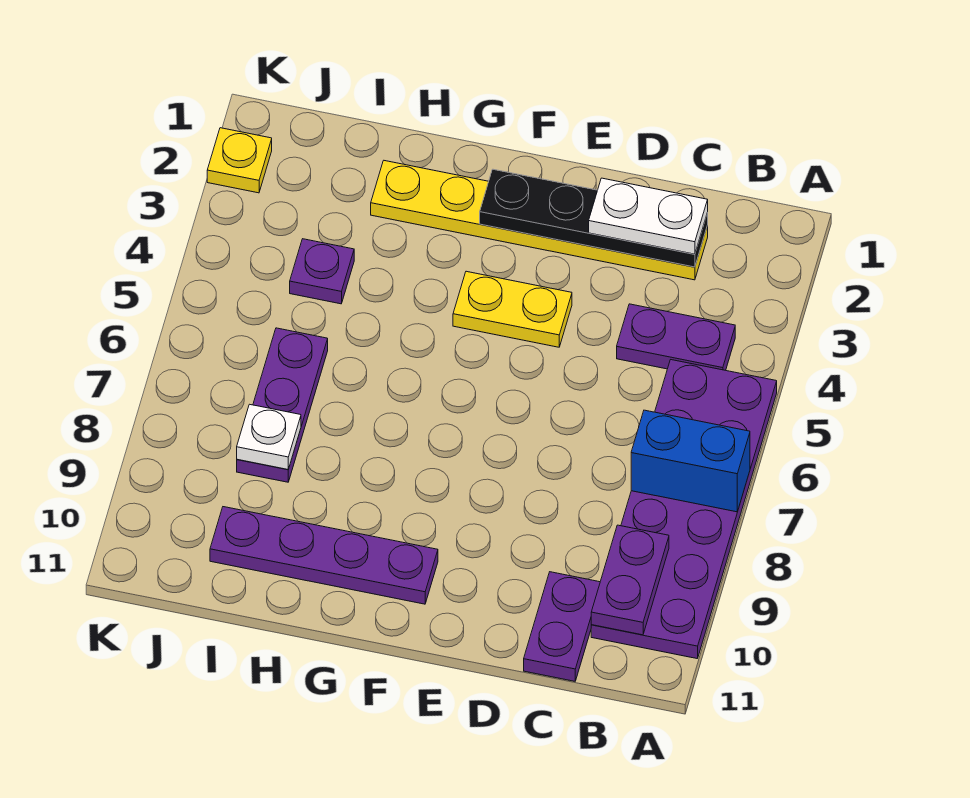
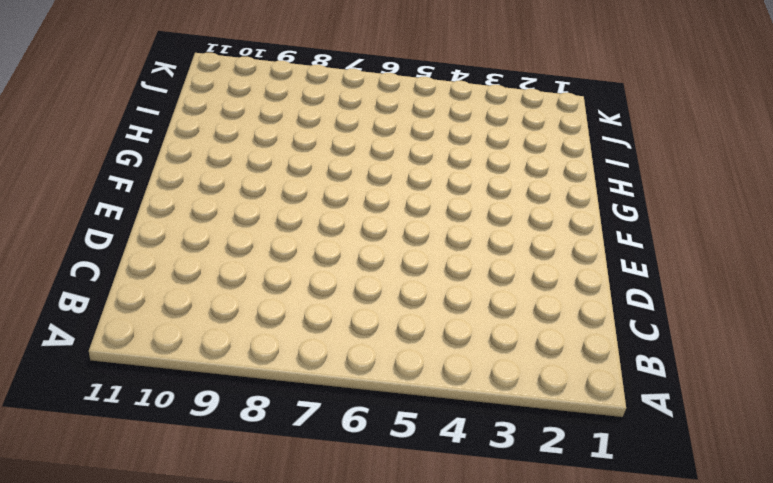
none -> purple 2x6 plate [591,360,777,659]
none -> purple 1x2 plate [617,304,735,370]
none -> yellow 1x6 plate [371,161,708,280]

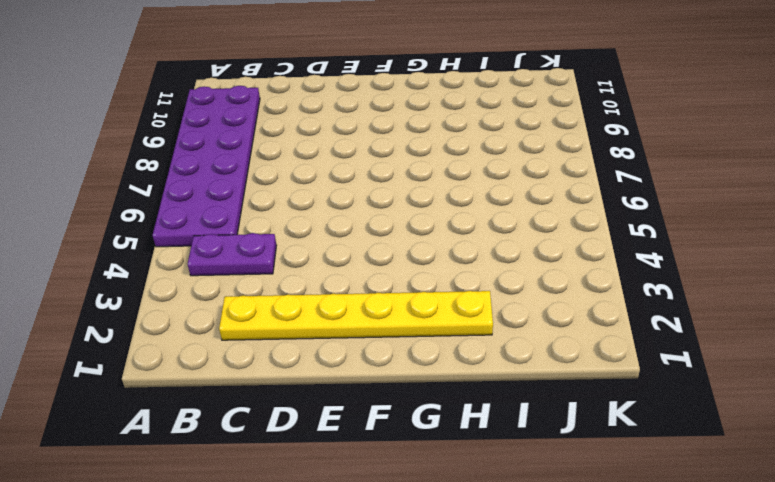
none -> purple 1x2 plate [524,572,600,681]
none -> yellow 1x2 plate [453,271,572,347]
none -> purple 1x4 plate [210,507,438,604]

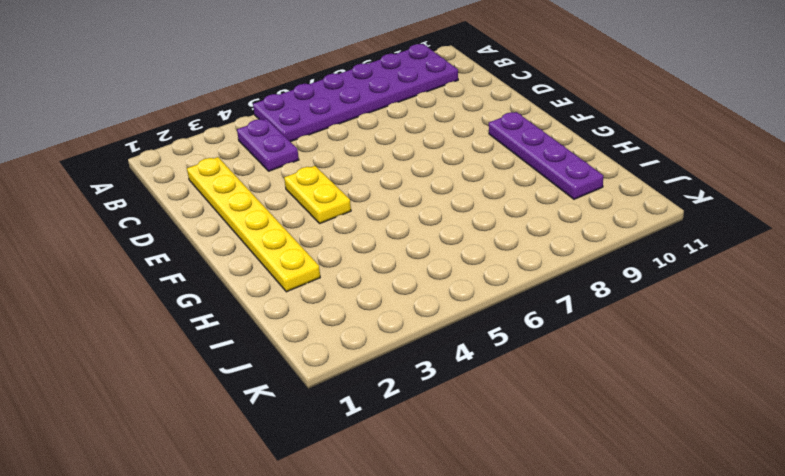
none -> purple 1x2 plate [524,572,600,681]
none -> purple 1x1 plate [290,239,354,304]
none -> purple 1x3 plate [237,328,328,482]

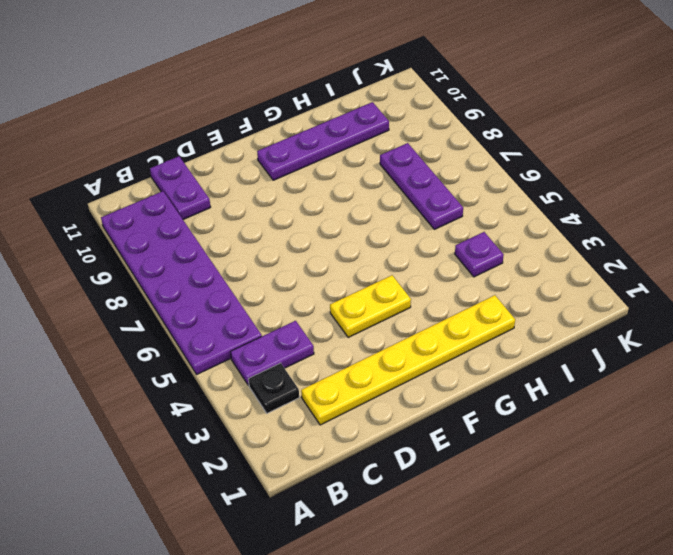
black 1x1 plate [248,363,299,413] -> none
none -> yellow 1x1 plate [207,128,272,193]
none -> blue 1x2 brick [631,410,750,512]
none -> purple 1x2 plate [591,525,669,635]

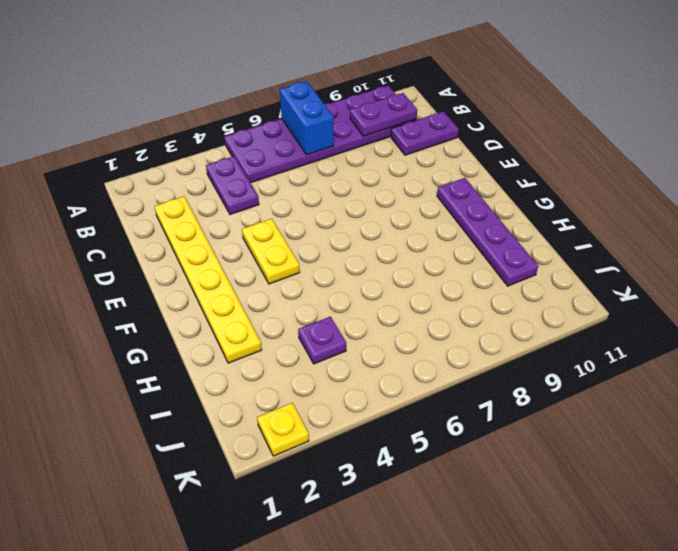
none -> purple 1x3 plate [237,328,328,482]
none -> black 1x4 plate [480,169,708,267]
none -> white 1x1 plate [237,404,301,470]

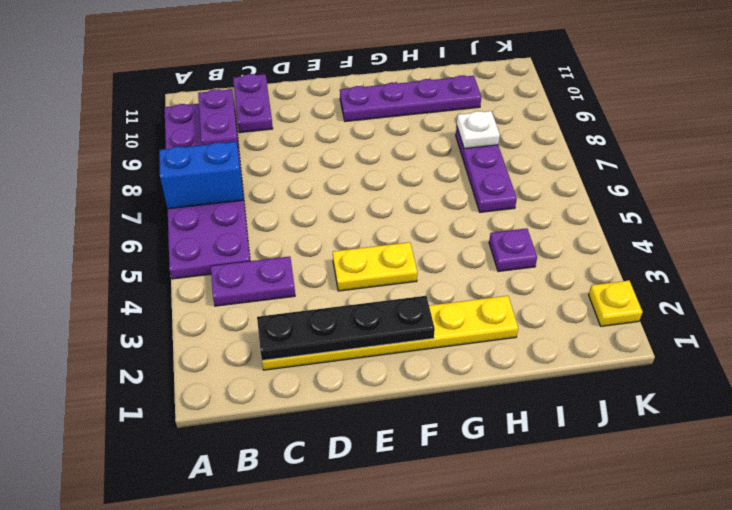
none -> white 1x2 plate [589,178,708,254]

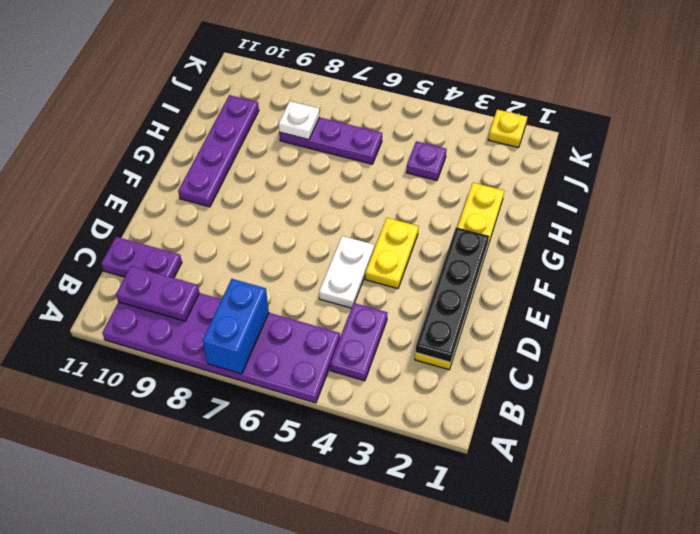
white 1x2 plate [319,236,374,308] -> white 1x2 plate moved to [589,178,708,254]

